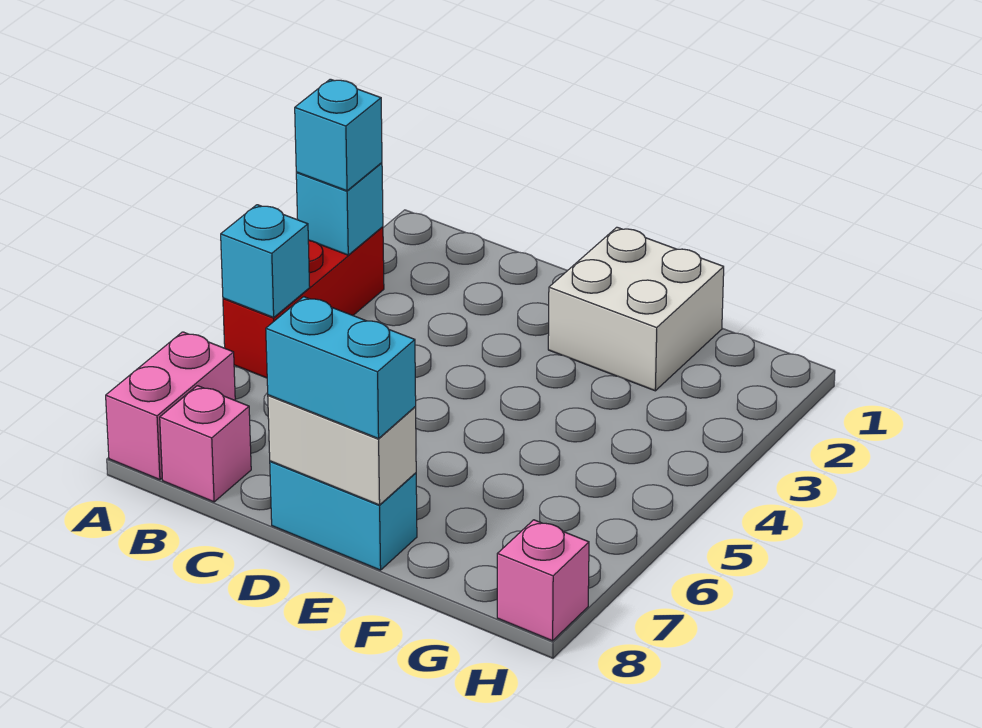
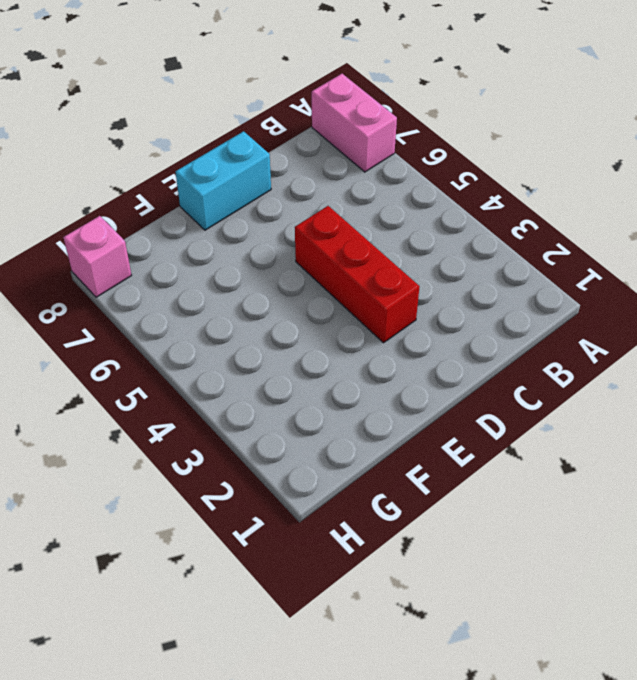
red 1x3 brick [295,206,420,343] -> red 1x3 brick moved to [223,227,384,378]
none -> pink 1x1 brick [160,386,251,502]
none -> white 2x2 brick [548,227,724,391]

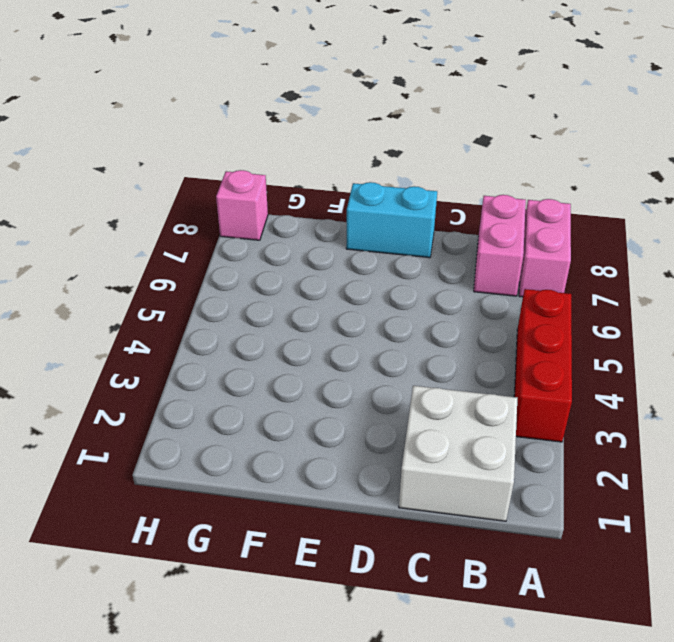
white 2x2 brick [399,386,517,521] -> white 2x2 brick moved to [548,227,724,391]
pink 1x2 brick [474,195,526,296] -> pink 1x1 brick [160,386,251,502]
none -> cyan 1x1 brick [296,163,383,255]
none -> cyan 1x1 brick [221,205,310,318]

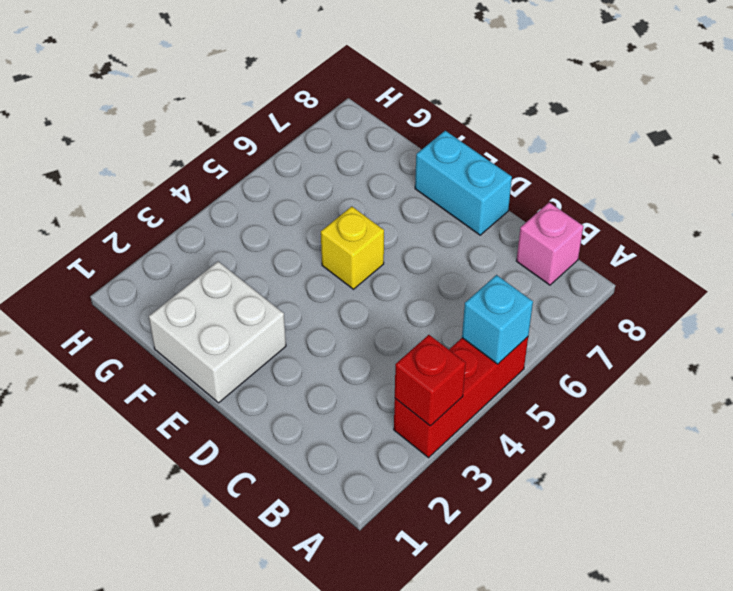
red 1x1 brick [395,335,466,426] -> cyan 1x1 brick [296,163,383,255]
yellow 1x1 brick [321,206,384,289] -> none
none -> pink 1x2 brick [106,332,235,480]
none -> pink 1x1 brick [497,520,589,641]

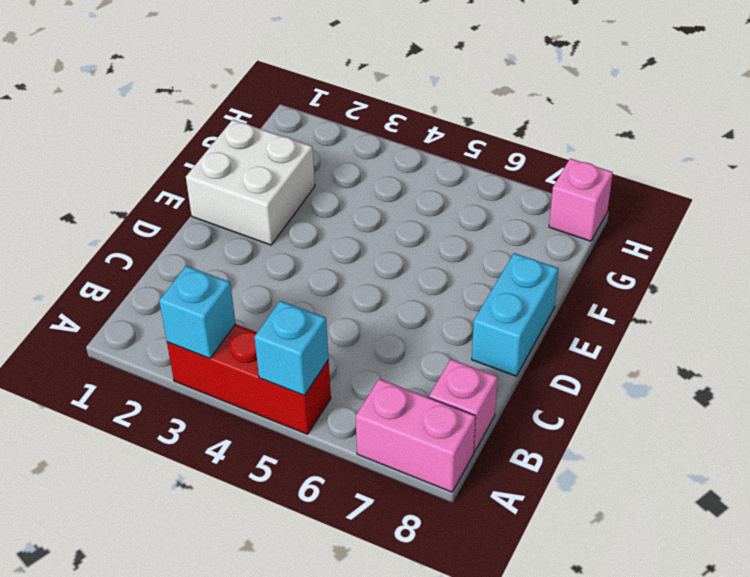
none -> white 1x2 brick [268,395,416,505]
none -> cyan 1x1 brick [295,79,382,191]

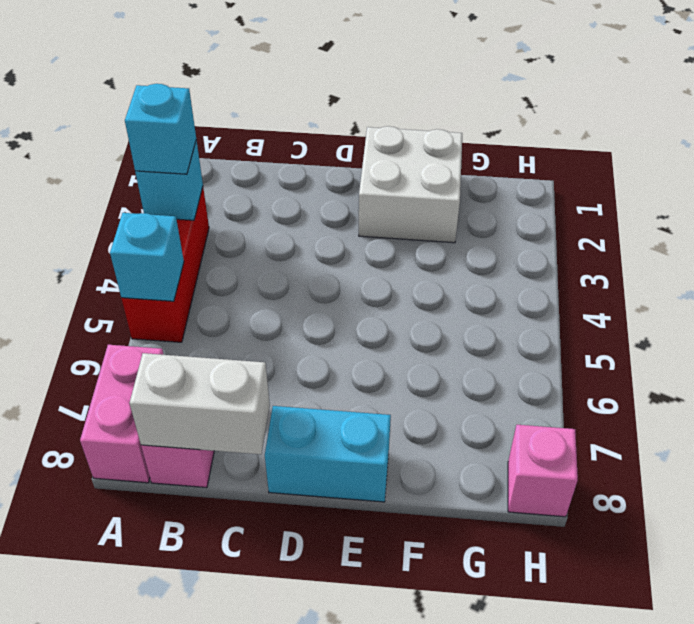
white 1x2 brick [130,353,270,454] -> white 1x2 brick moved to [268,395,416,505]
none -> cyan 1x2 brick [266,297,416,439]

